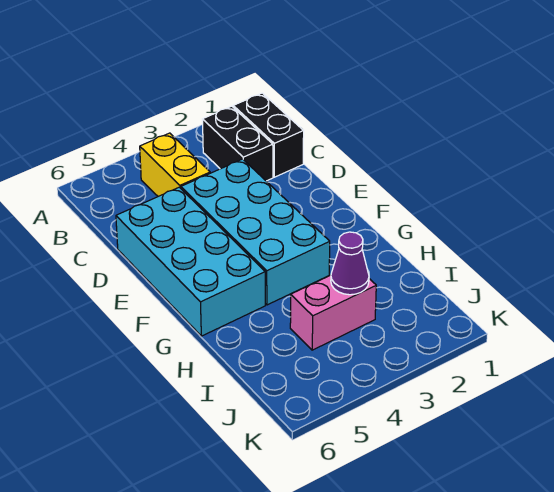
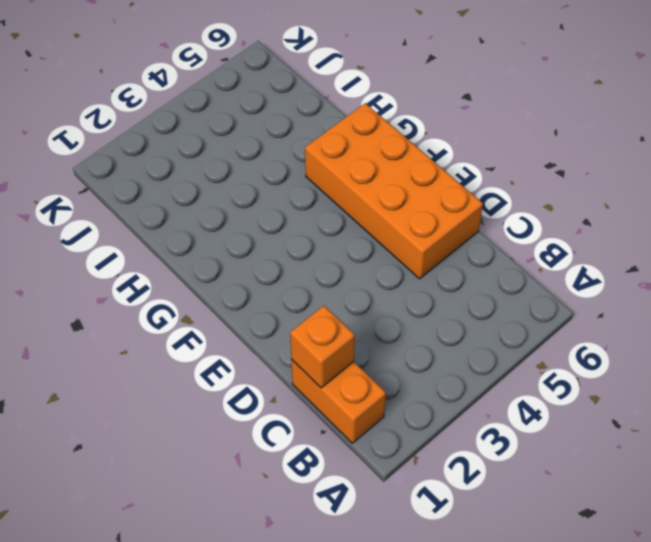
orange 1x2 brick [291,359,386,443] -> black 1x2 brick [233,93,304,177]
orange 1x1 brick [290,306,355,388] -> none
orange 2x4 brick [305,103,483,279] -> cyan 2x4 brick [116,187,265,336]
none -> black 1x2 brick [202,106,273,181]
none -> yellow 1x2 brick [140,133,210,196]

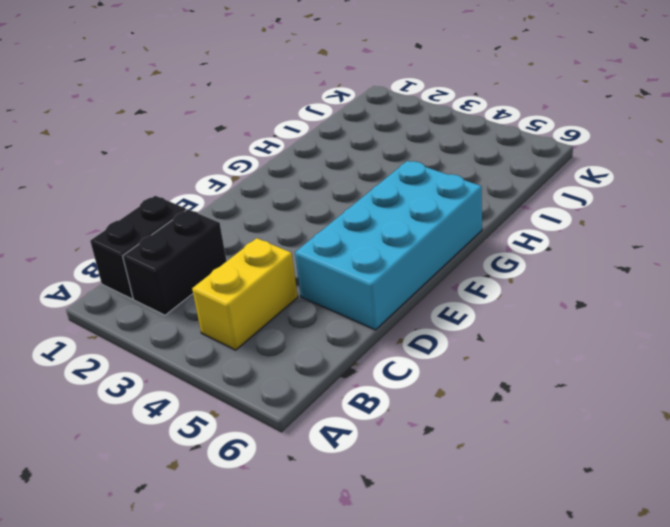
none -> cyan 2x4 brick [181,159,330,305]
none -> pink 1x2 brick [290,275,376,350]

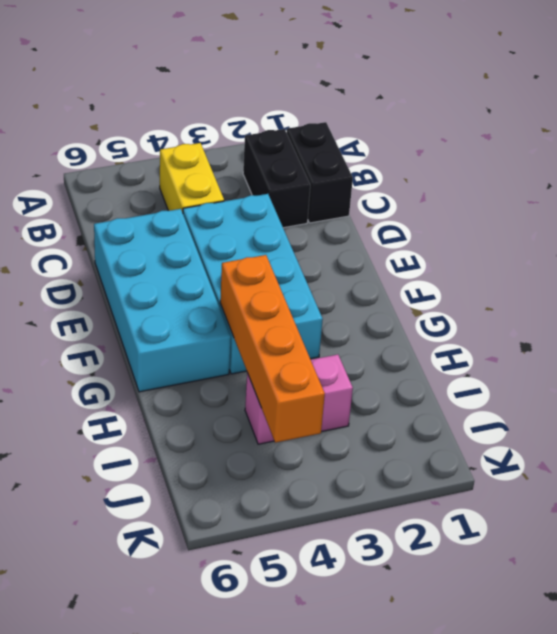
orange 1x4 brick [220,255,325,443] -> none
none -> purple 1x1 cone [331,232,369,295]

